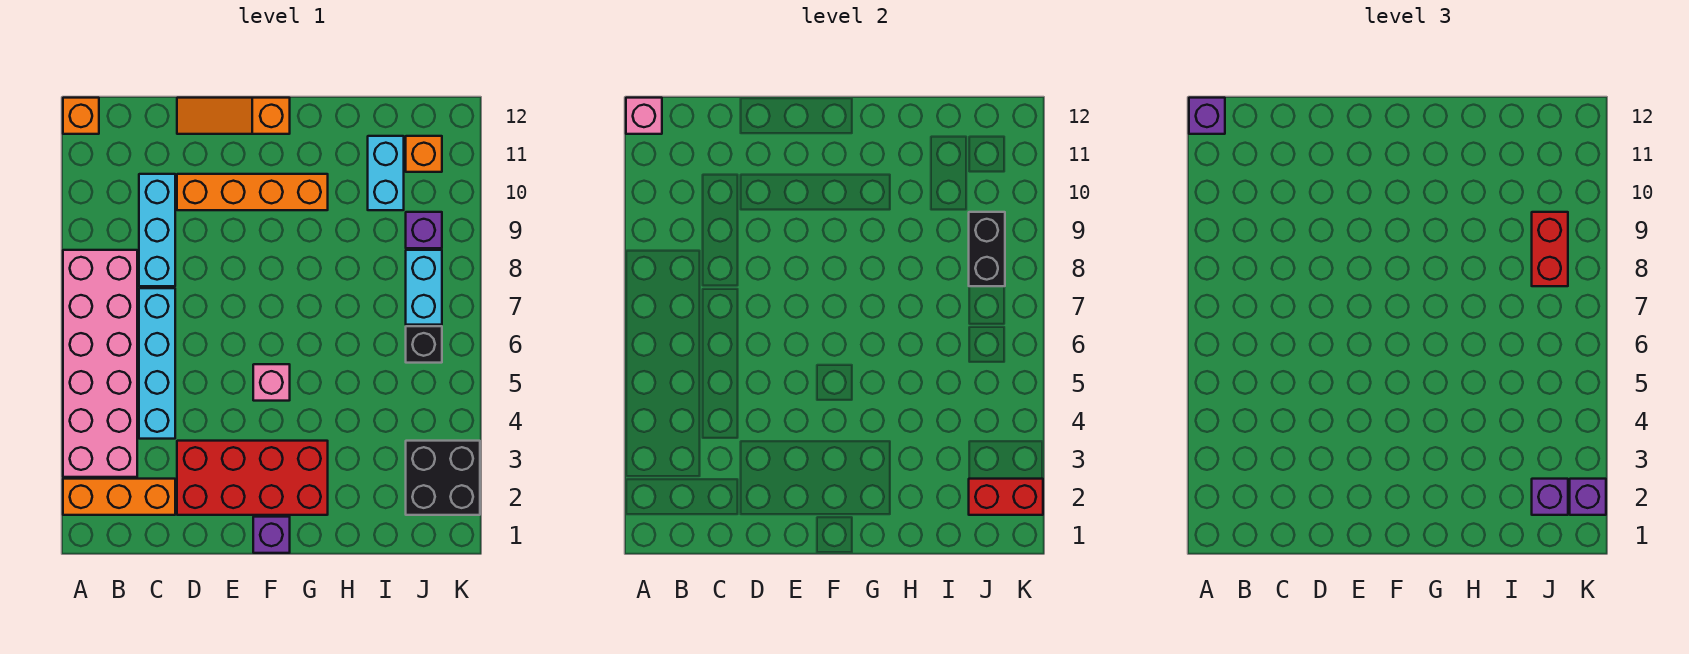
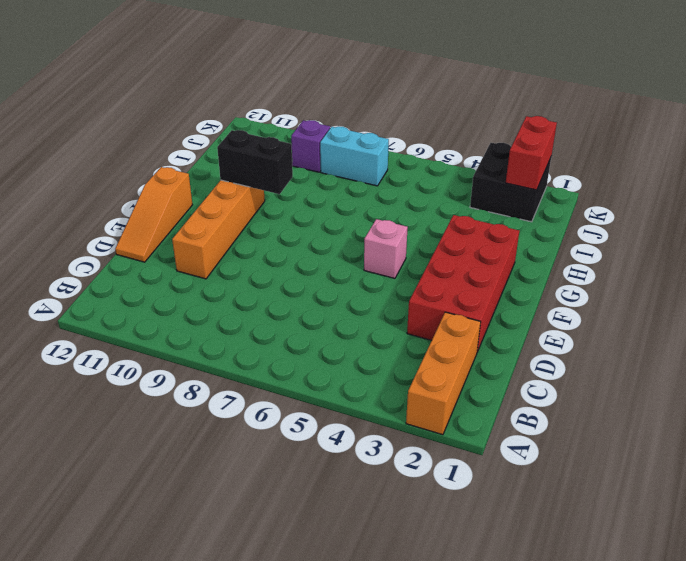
black 1x2 brick [217,130,293,194] -> black 1x2 brick moved to [969,212,1005,286]
none -> pink 2x6 brick [63,250,137,477]
none -> orange 1x1 brick [63,98,99,134]
none -> cyan 1x4 brick [139,288,175,439]

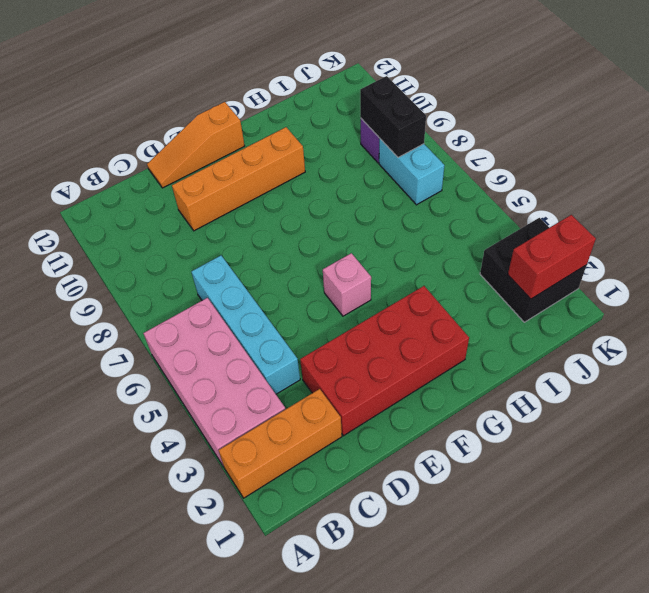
pink 2x4 brick [143,298,285,467] -> pink 2x6 brick [63,250,137,477]
none -> orange 1x1 brick [63,98,99,134]
none -> cyan 1x3 brick [139,174,175,286]
none -> purple 1x1 brick [253,517,290,553]

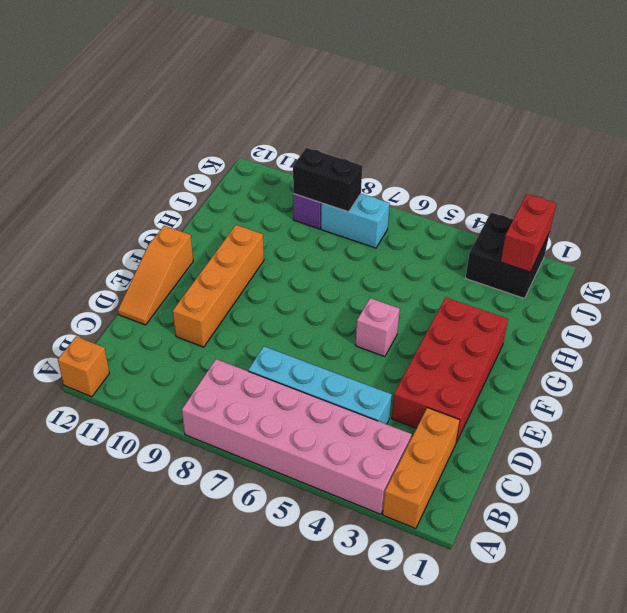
none -> cyan 1x3 brick [139,174,175,286]
none -> purple 1x1 brick [253,517,290,553]
none -> cyan 1x2 brick [368,136,404,210]

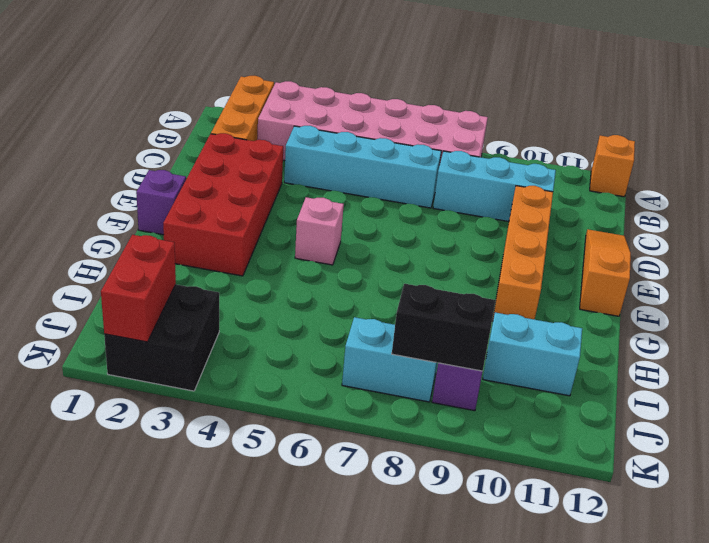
none -> black 1x1 brick [406,326,442,363]
none -> orange 1x1 brick [406,136,442,172]
none -> pink 1x1 brick [626,98,662,134]

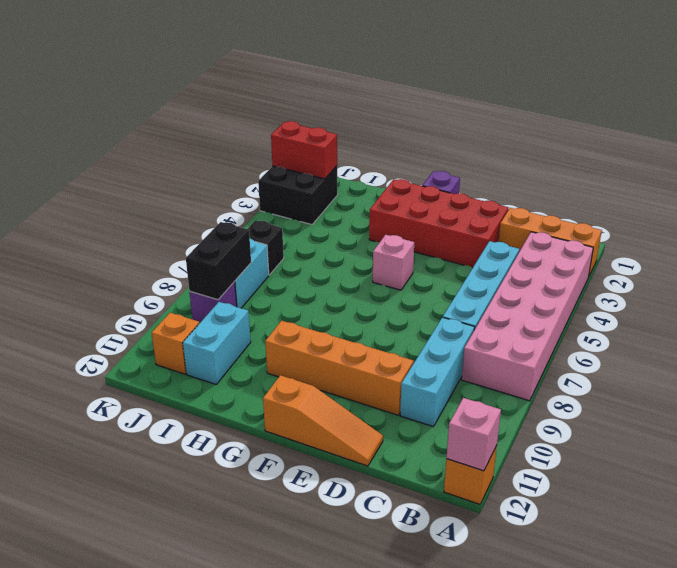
none -> purple 1x1 brick [1189,98,1225,134]
none -> purple 1x1 brick [1532,479,1568,515]
none -> red 1x2 brick [1532,212,1568,286]

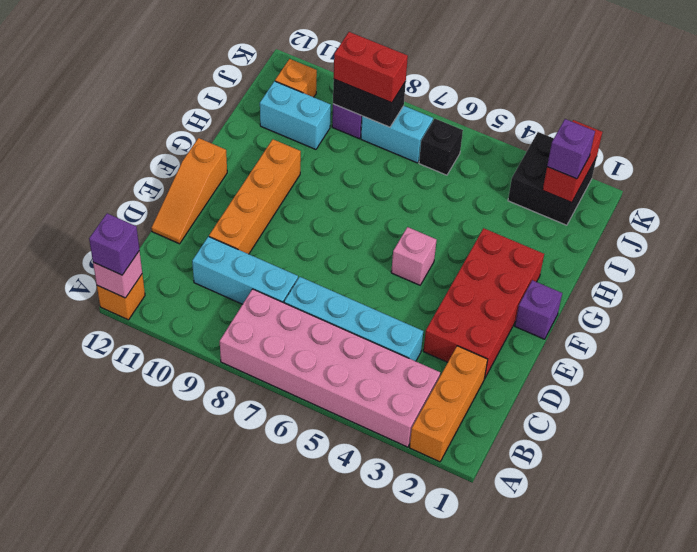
none -> purple 1x1 brick [1570,479,1606,515]

